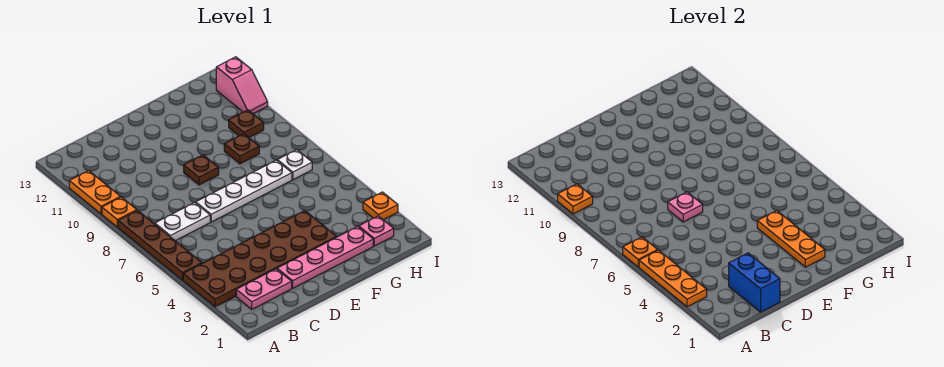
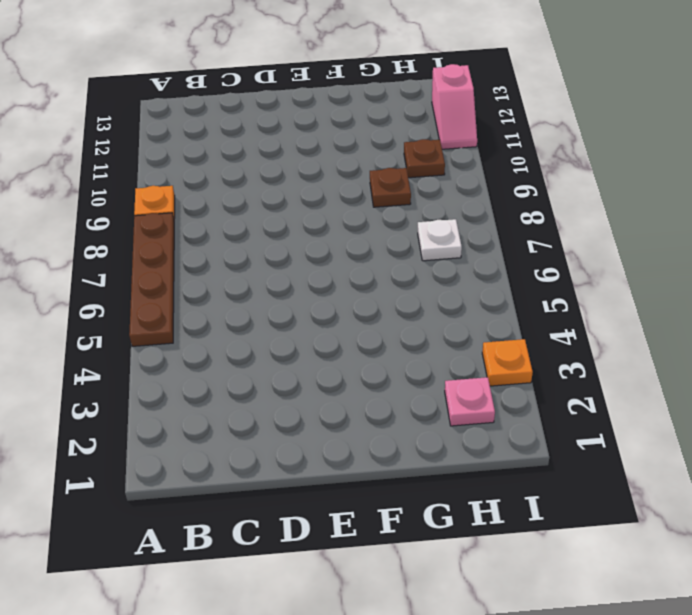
none -> brown 2x6 plate [183,210,336,307]
none -> orange 1x2 plate [69,171,120,214]
none -> pink 1x2 plate [236,269,292,309]

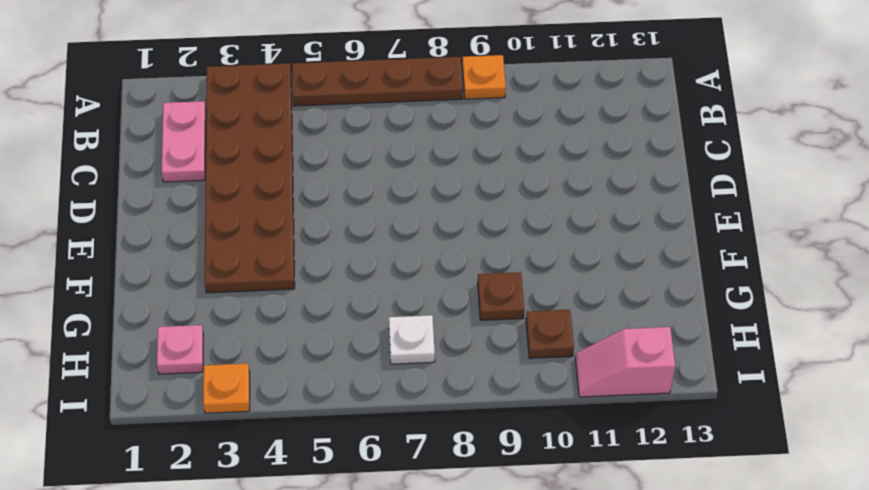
none -> orange 1x2 plate [69,171,120,214]
none -> white 1x2 plate [155,202,210,241]
none -> pink 1x4 plate [277,226,373,288]

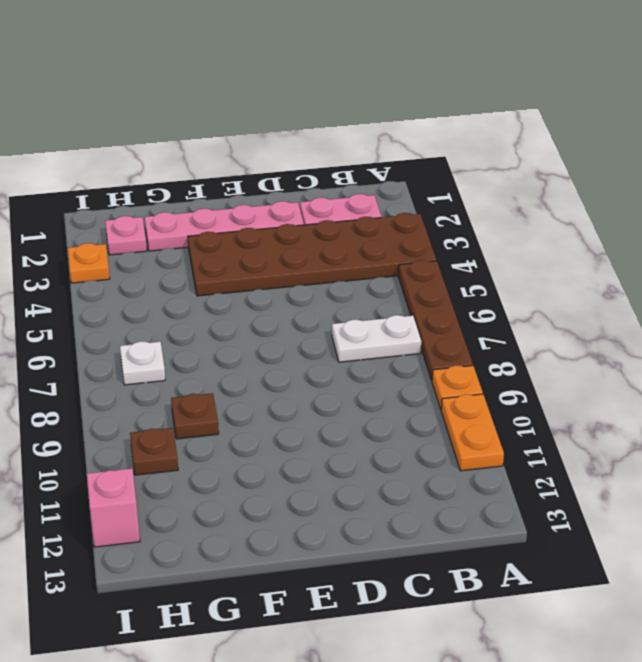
none -> white 1x4 plate [196,160,292,222]
none -> brown 1x1 plate [184,155,219,185]
none -> orange 1x3 plate [639,250,707,307]

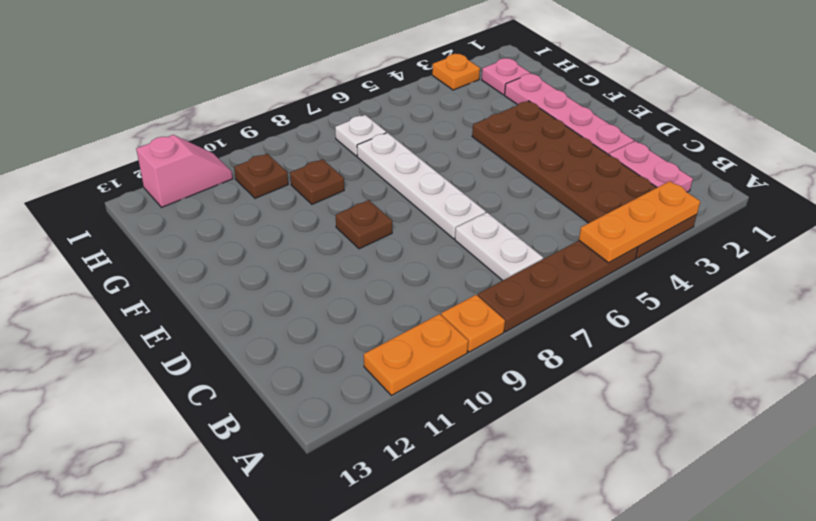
none -> orange 1x1 plate [623,237,658,267]
none -> orange 1x1 plate [558,184,593,214]
none -> blue 1x2 brick [729,253,780,312]

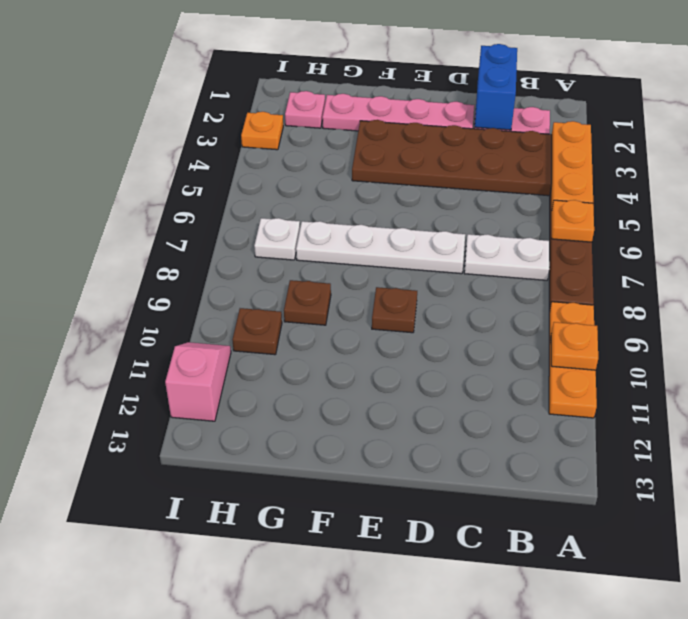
none -> pink 1x1 plate [668,192,703,222]
none -> orange 1x3 plate [757,210,825,267]

